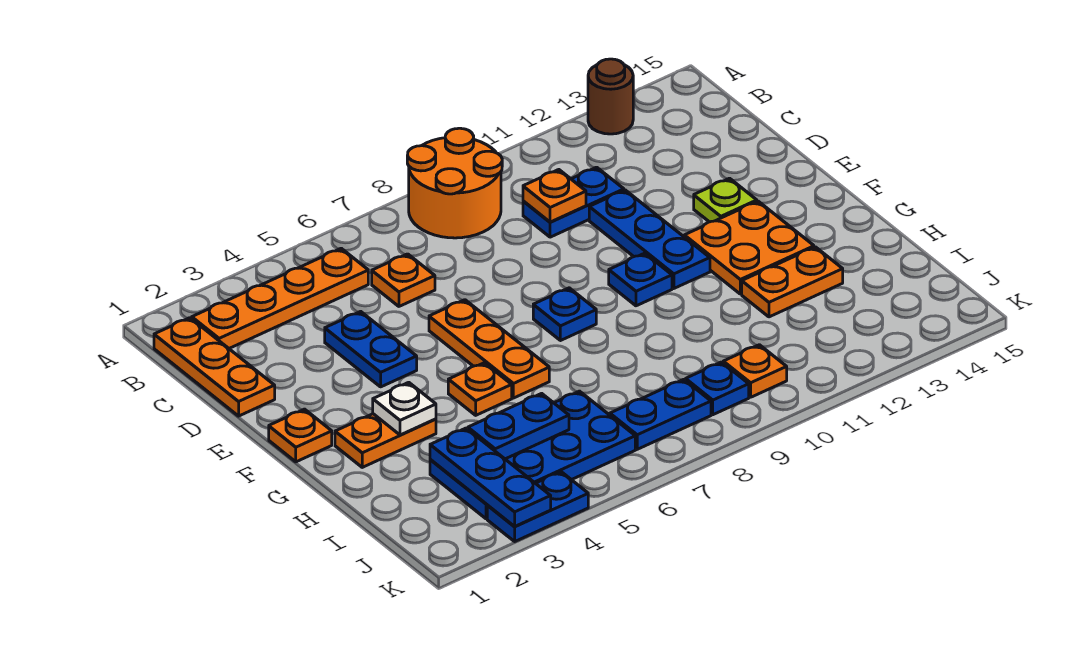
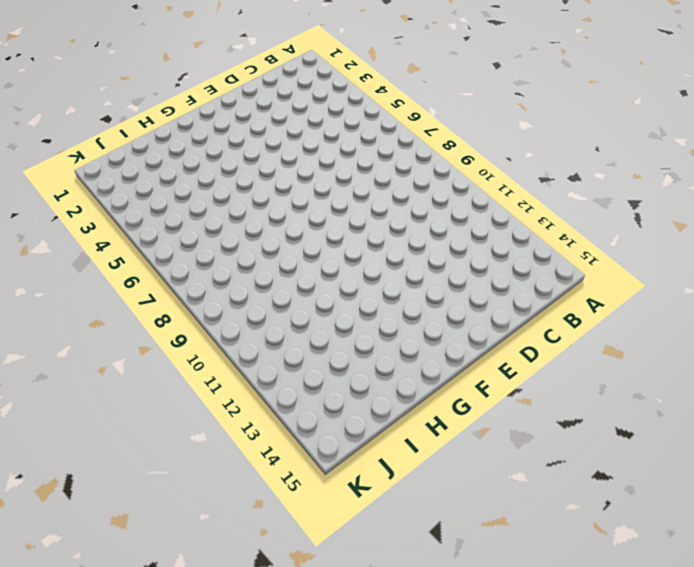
none -> orange 2x2 round brick [407,128,502,238]
none -> brown 1x1 round brick [588,59,633,134]
none -> orange 1x3 plate [154,318,275,416]

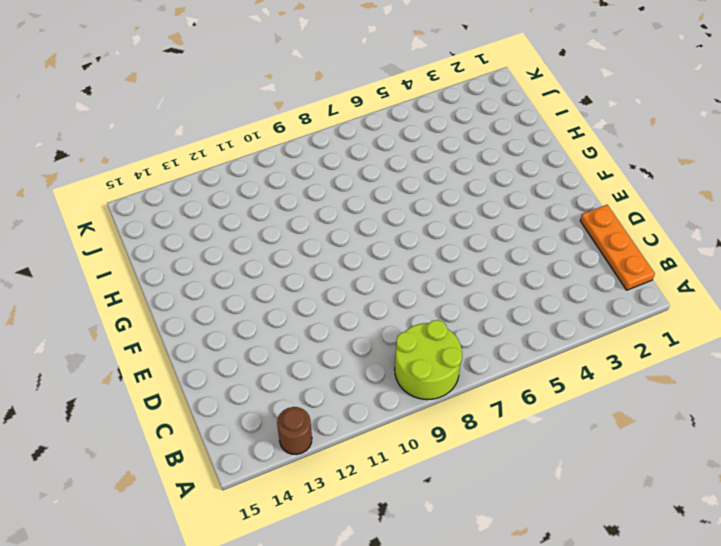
lime 2x2 round brick [395,320,462,400] -> orange 2x2 round brick [407,128,502,238]
none -> orange 1x4 plate [192,248,368,348]
none -> orange 1x1 plate [372,254,435,306]
none -> blue 1x2 plate [523,167,624,237]

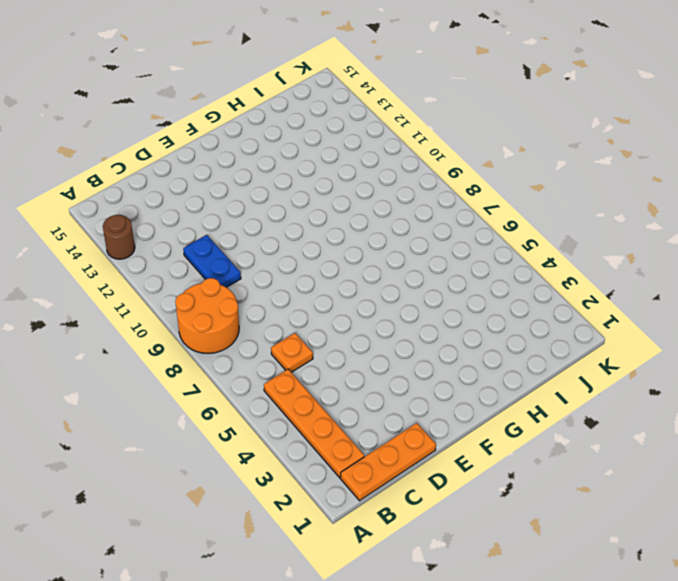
none -> blue 1x2 plate [325,311,417,387]
none -> blue 1x3 plate [589,190,710,288]
none -> orange 1x3 plate [429,300,549,398]

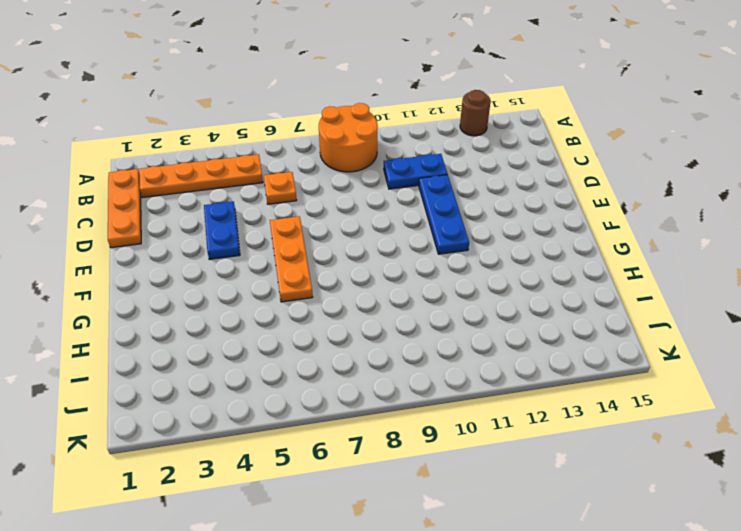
none -> lime 1x1 plate [694,178,757,222]
none -> orange 1x1 plate [269,409,332,462]
none -> blue 1x1 plate [533,288,596,341]

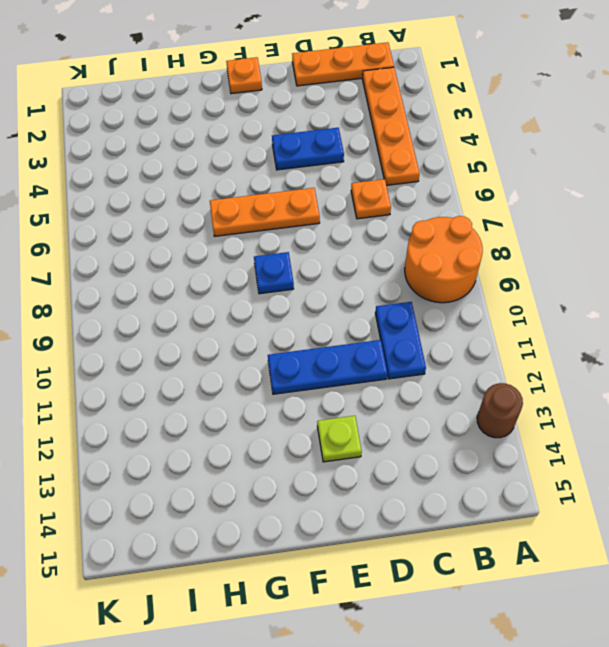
none -> blue 1x1 plate [609,253,672,306]
none -> orange 2x2 plate [684,201,814,294]
none -> orange 1x2 plate [335,414,436,467]

